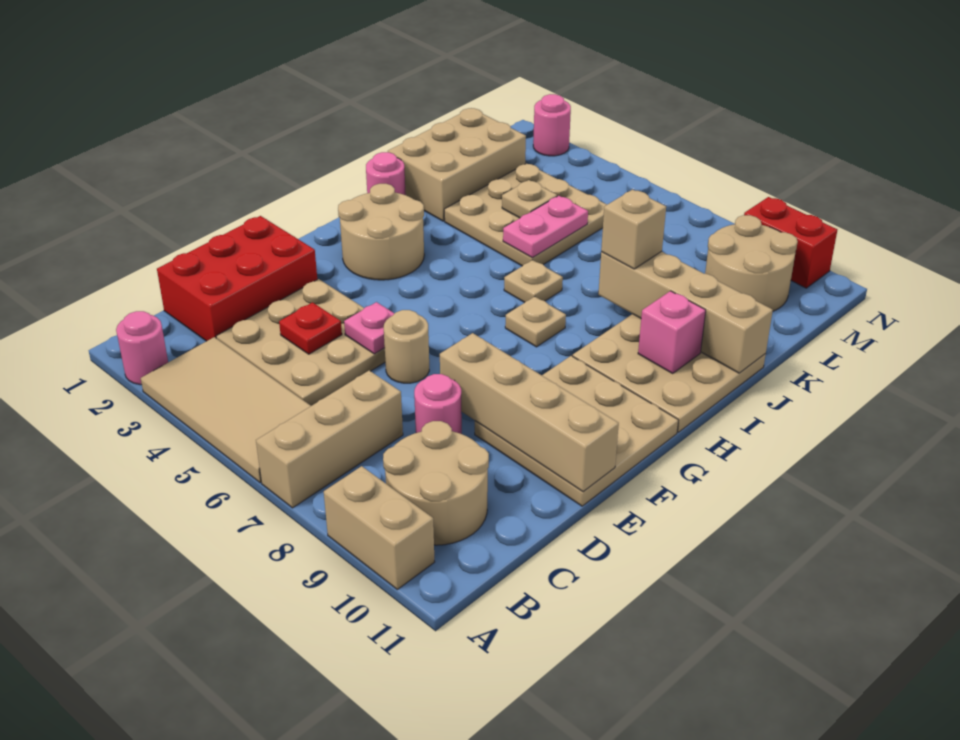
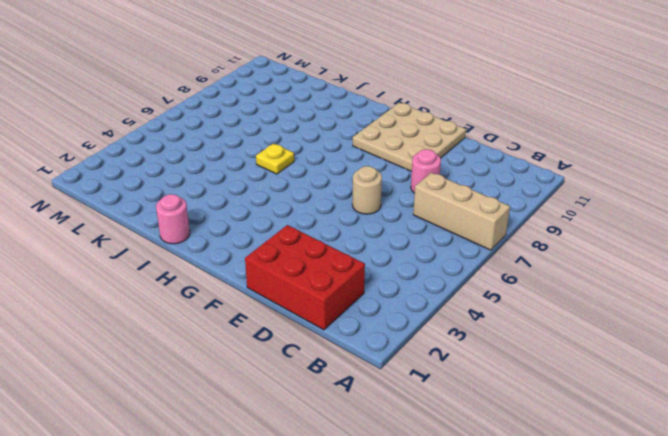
yellow 1x1 plate [256,144,294,174] -> tan 1x1 plate [504,260,563,303]
none -> pink 1x1 round brick [116,311,168,385]
none -> tan 2x4 tile [141,337,311,483]
none -> tan 1x2 brick [324,466,435,589]

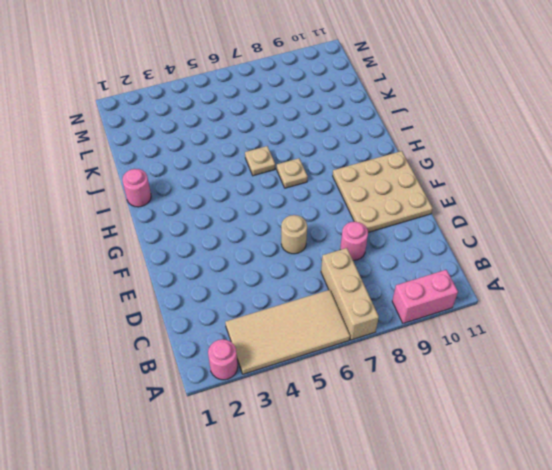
pink 1x2 brick [392,270,458,323] -> tan 1x2 brick [324,466,435,589]
none -> tan 2x2 round brick [383,421,489,545]
none -> red 2x3 brick [157,216,317,341]
none -> tan 3x3 plate [216,279,385,406]

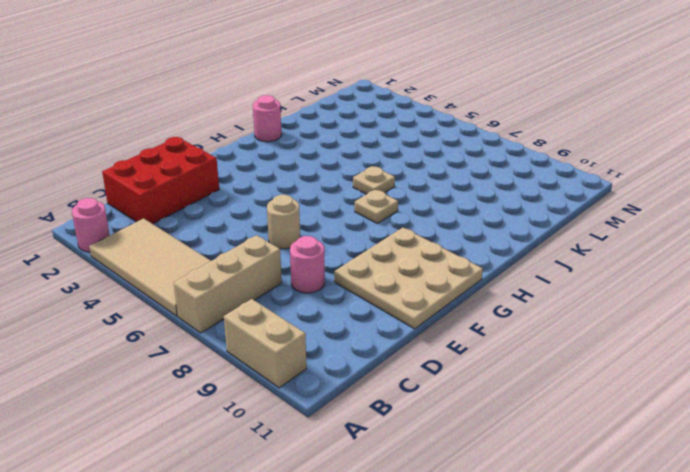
none -> tan 2x2 round brick [383,421,489,545]
none -> tan 3x3 plate [216,279,385,406]
none -> tan 2x2 round brick [338,184,424,280]

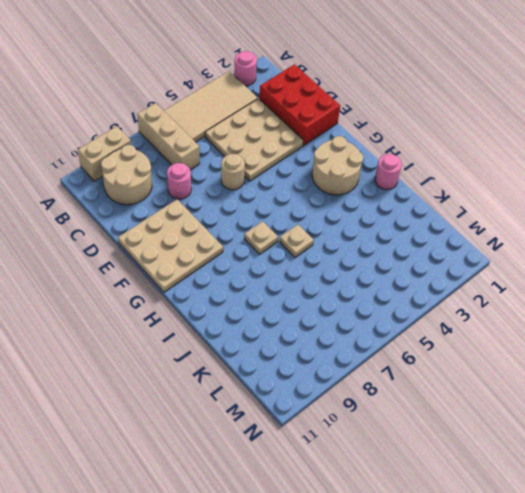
none -> tan 3x3 plate [573,314,766,432]
none -> tan 2x3 brick [388,108,526,221]
none -> tan 3x3 plate [444,163,607,266]

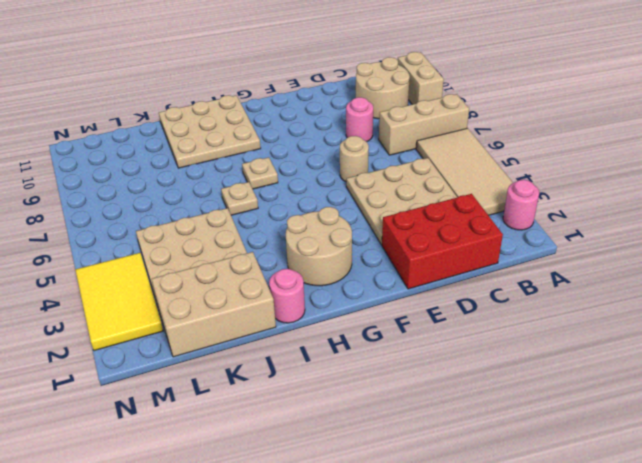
yellow 2x3 tile [75,253,163,351] -> pink 1x1 round brick [533,94,571,156]
none -> tan 3x3 plate [475,356,679,506]
none -> tan 2x2 round brick [705,215,798,311]
none -> red 1x2 brick [744,197,837,288]

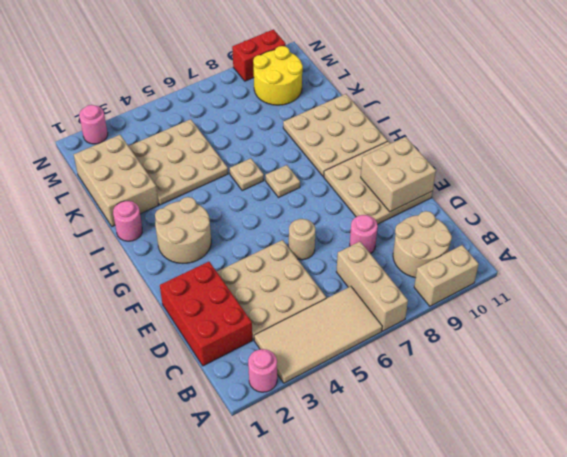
tan 2x2 brick [361,137,436,212] -> tan 1x4 brick [440,333,619,492]
yellow 2x2 round brick [253,46,303,105] -> tan 2x2 round brick [705,215,798,311]
none -> red 1x1 plate [279,302,342,354]
none -> pink 1x1 plate [344,302,395,354]
none -> pink 1x1 brick [638,291,706,373]

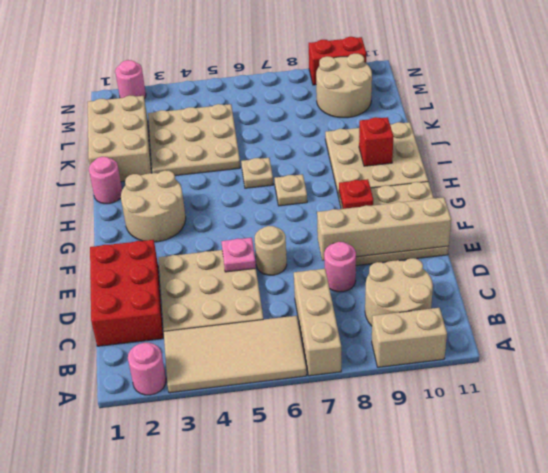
red 1x1 plate [339,179,373,209] -> red 1x1 plate moved to [279,302,342,354]
red 1x1 brick [359,117,393,166] -> pink 1x1 brick [638,291,706,373]
none -> pink 1x2 plate [503,196,588,258]
none -> tan 1x4 brick [598,251,773,373]
none -> tan 1x1 plate [502,180,557,218]

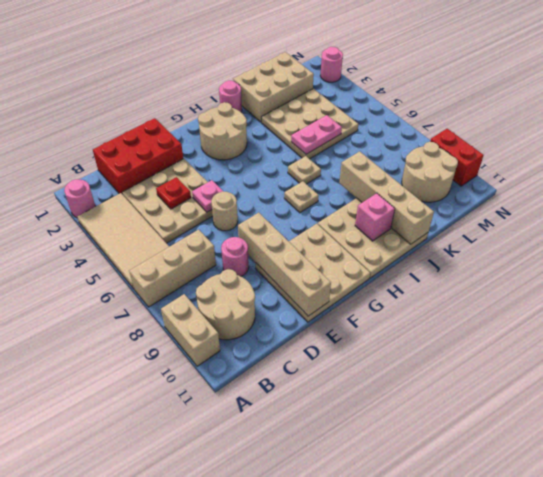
none -> tan 1x1 plate [502,180,557,218]
none -> tan 1x1 brick [601,190,666,269]

